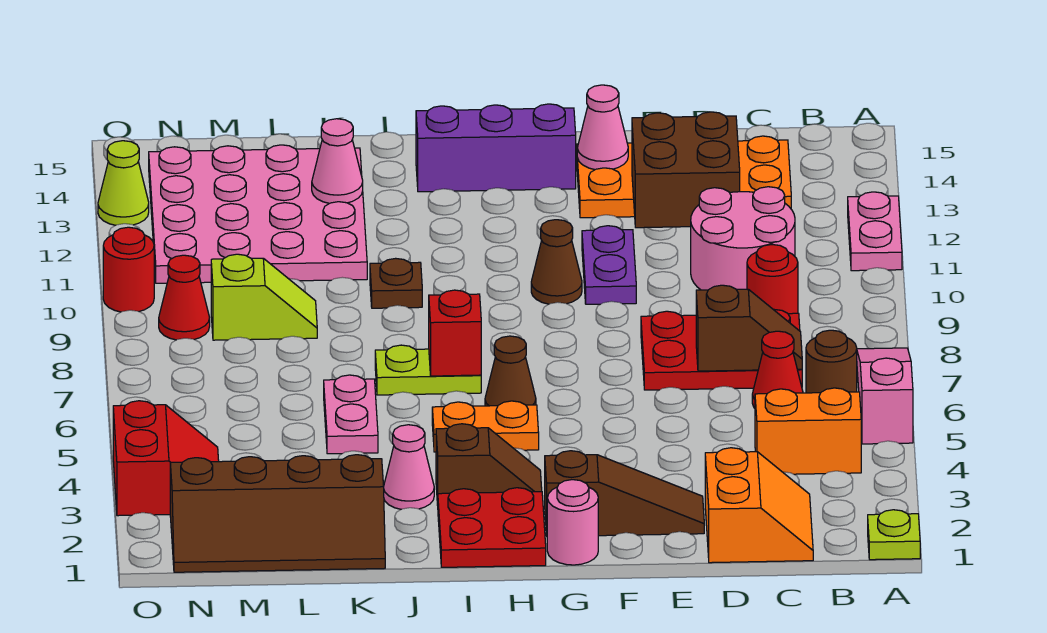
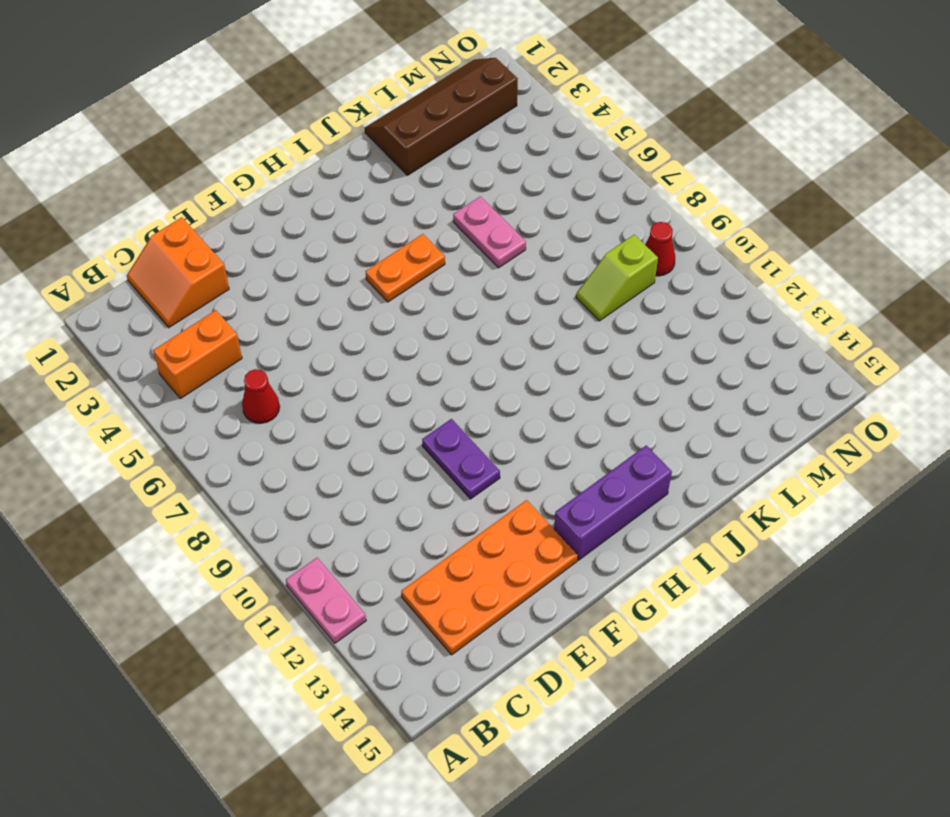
none -> lime 1x1 plate [868,510,920,560]
none -> pink 1x3 slope [857,348,913,444]
none -> brown 1x1 round brick [806,330,857,393]
none -> red 2x3 plate [641,309,802,390]

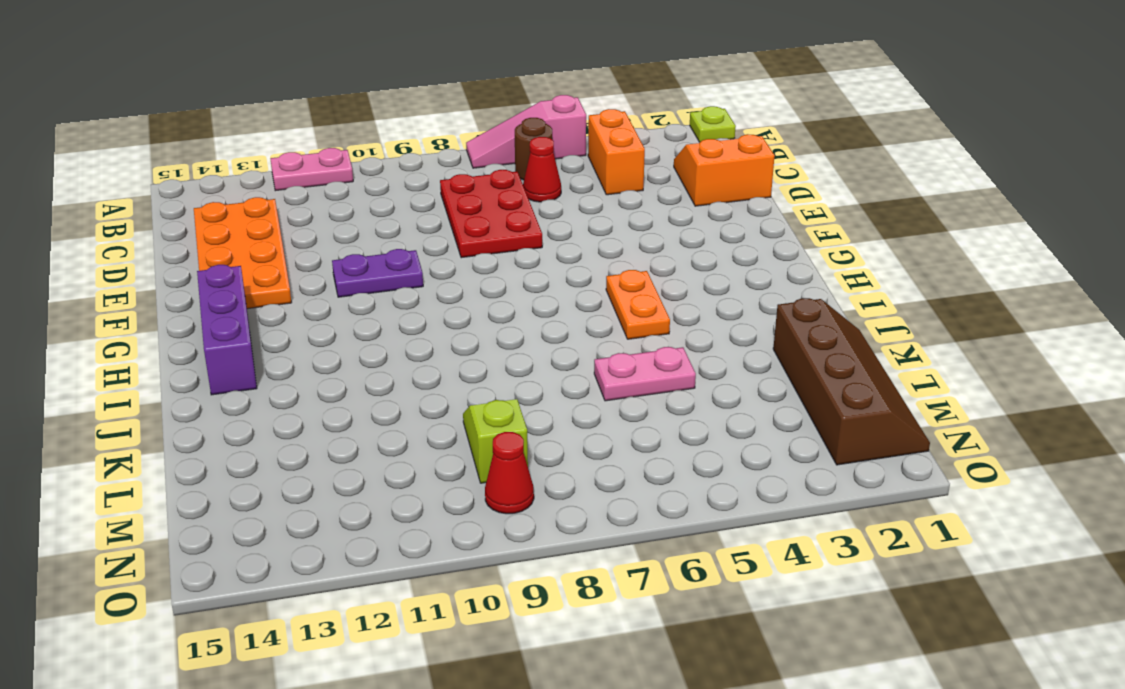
none -> red 1x1 round brick [747,245,798,314]
none -> pink 2x2 round brick [691,187,795,290]
none -> brown 1x3 slope [545,451,704,536]
none -> pink 1x1 round brick [547,480,598,565]

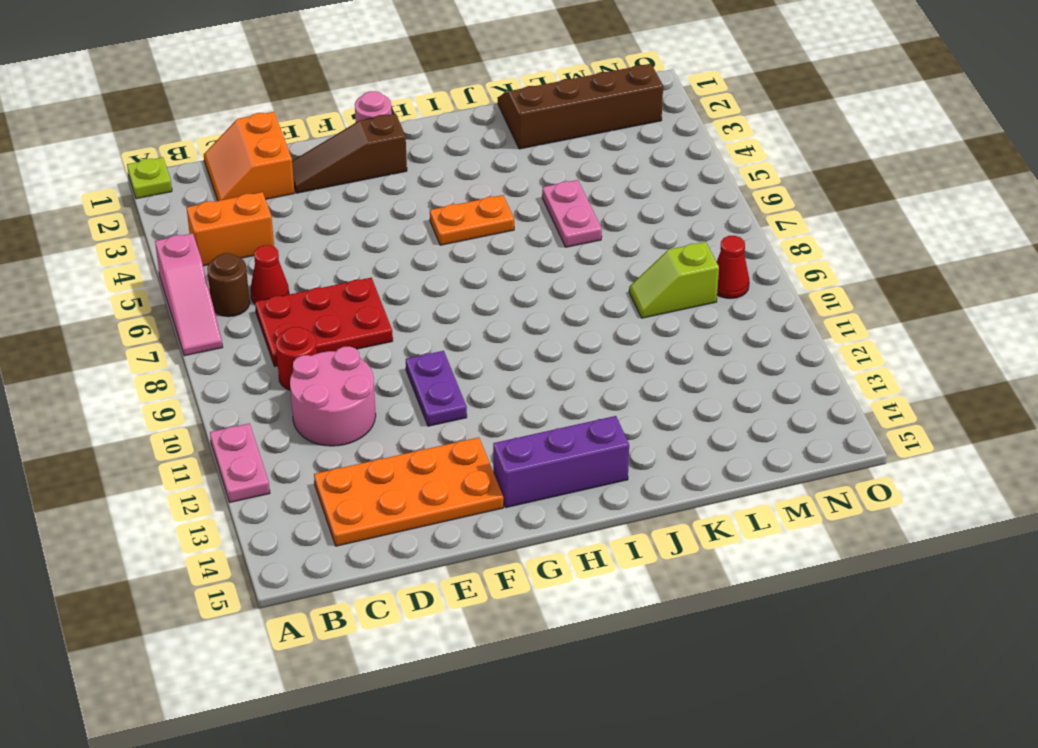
none -> brown 1x1 cone [531,220,582,304]
none -> red 2x2 plate [438,488,546,567]
none -> brown 1x2 slope [436,424,542,505]
none -> brown 1x1 cone [485,336,536,406]

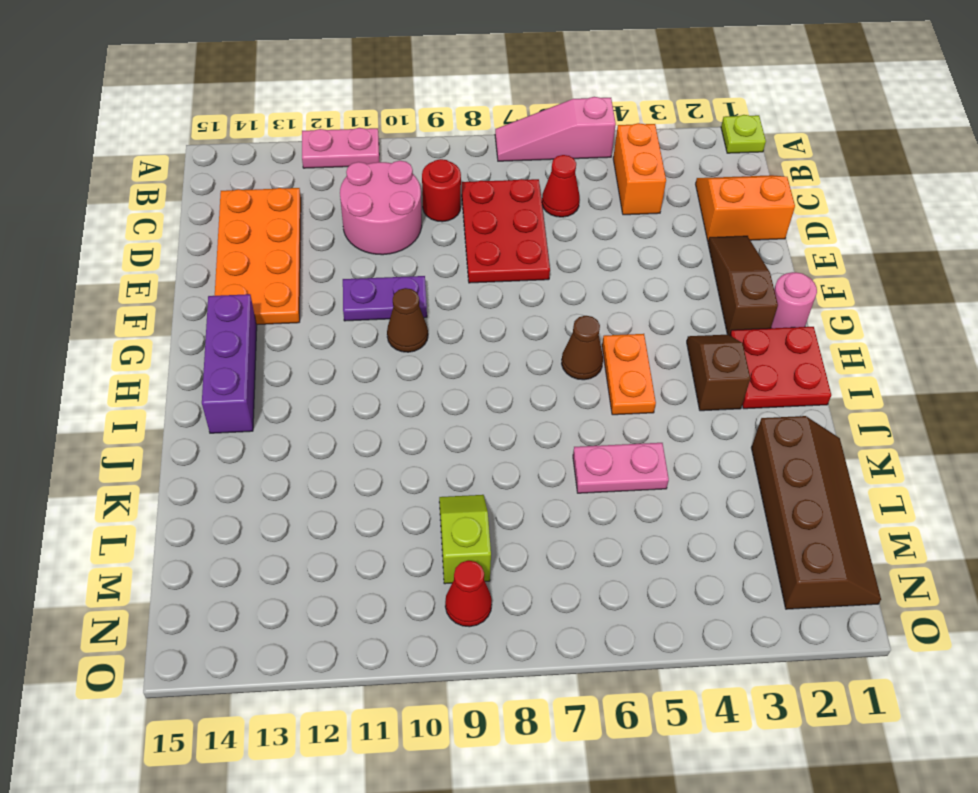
none -> brown 1x1 round brick [806,330,857,393]
none -> lime 1x2 plate [375,345,481,395]
none -> pink 1x1 cone [384,425,434,509]
none -> brown 1x1 plate [370,258,422,308]

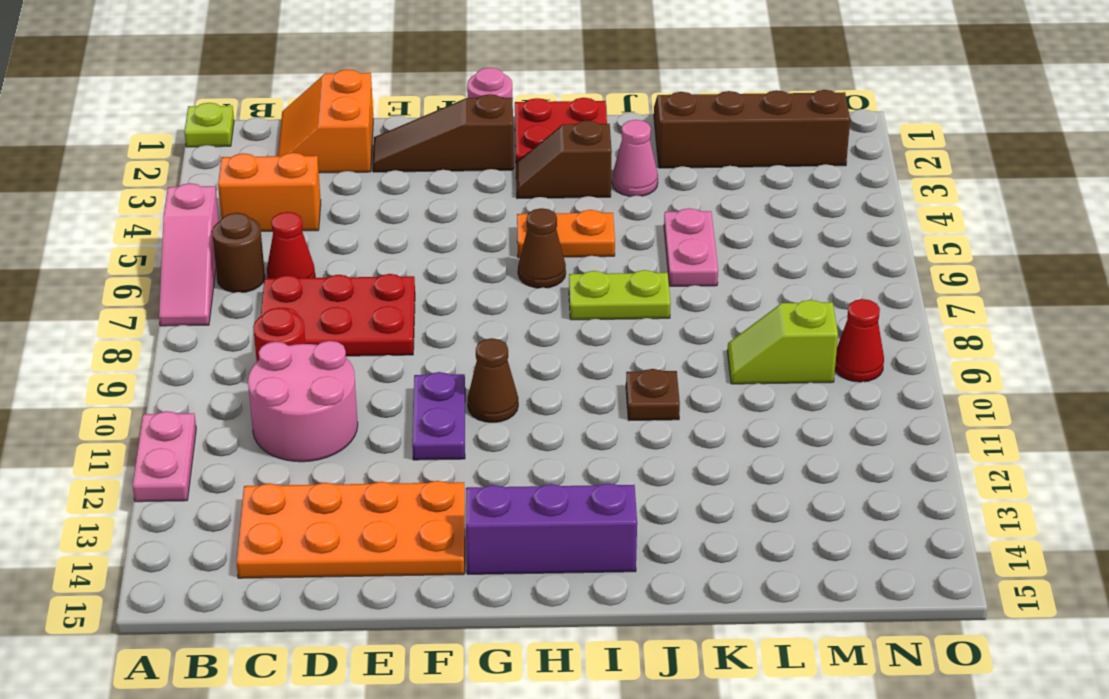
none -> pink 4x4 plate [149,145,367,283]
none -> red 2x2 slope [113,401,219,516]
none -> red 1x1 round brick [103,227,154,312]
none -> lime 1x1 cone [98,141,149,225]

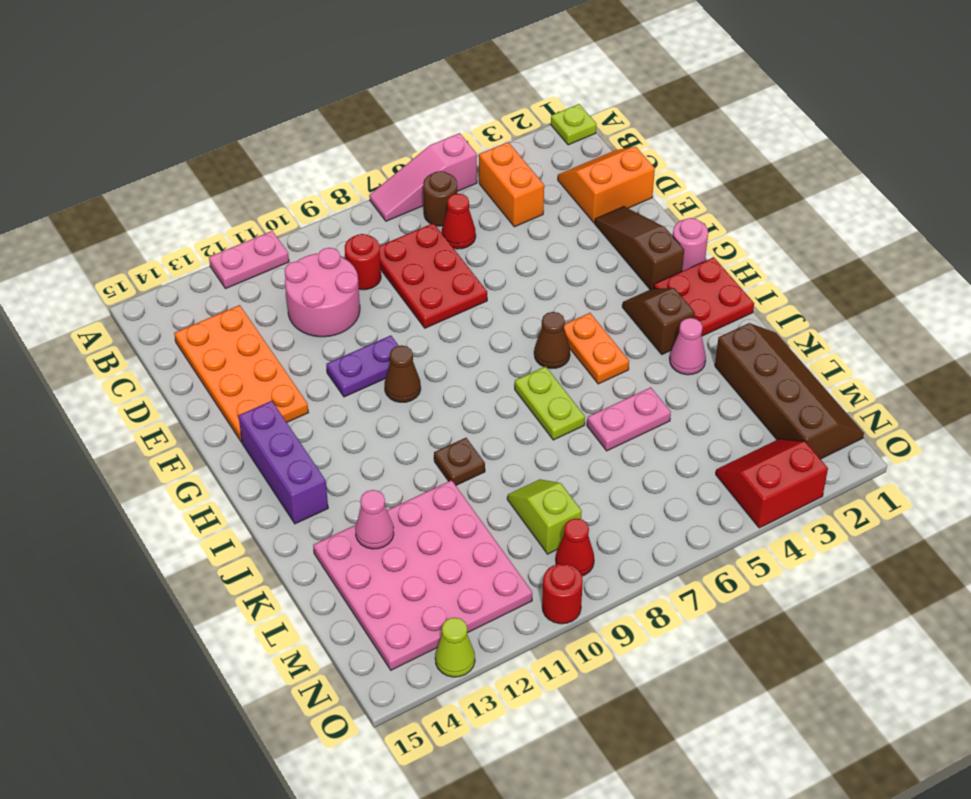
none -> brown 1x2 slope [696,285,802,371]
none -> brown 2x2 brick [632,112,740,228]
none -> pink 1x1 cone [577,85,628,170]
none -> red 1x1 brick [429,290,481,376]

